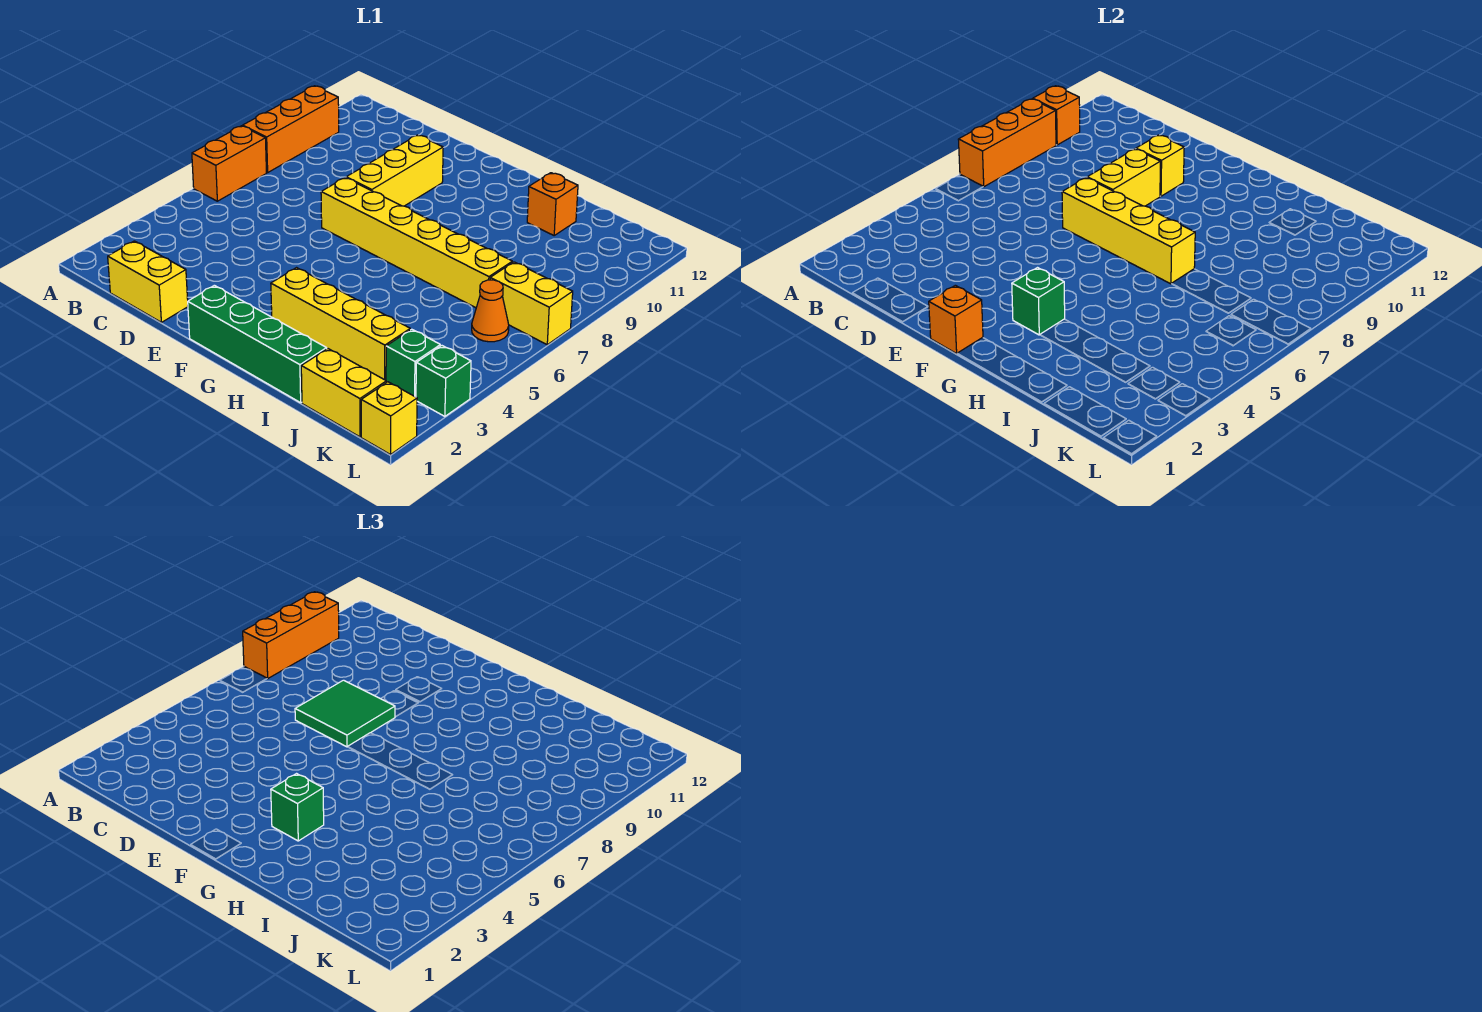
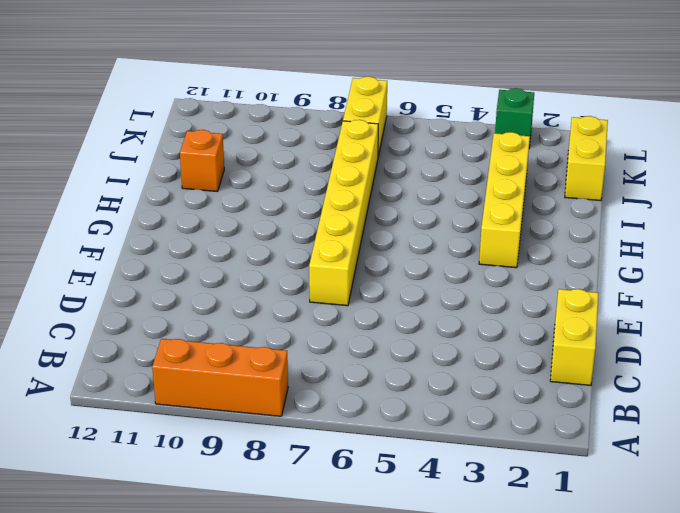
none -> orange 1x2 brick [192,126,266,201]
none -> yellow 1x3 brick [346,135,443,206]
none -> green 1x4 brick [188,285,327,403]

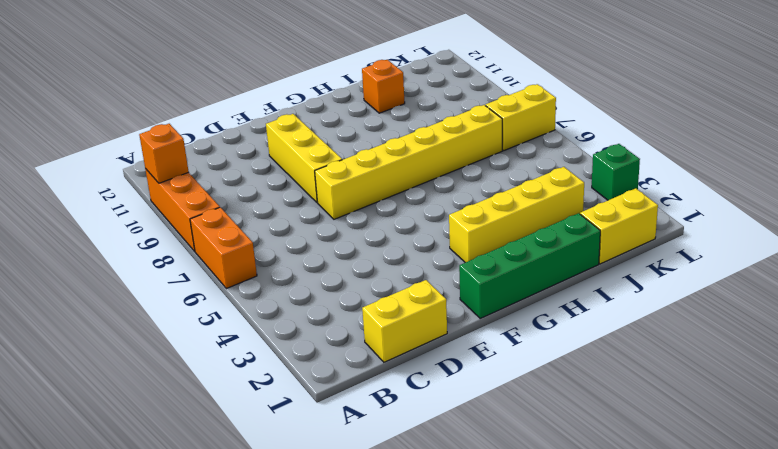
none -> green 1x1 brick [386,329,440,397]
none -> orange 1x1 cone [472,280,509,342]
none -> yellow 1x1 brick [361,382,417,454]

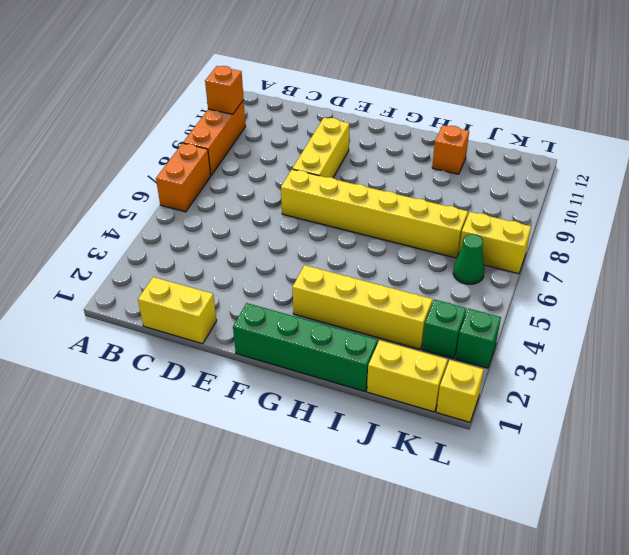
green 1x1 cone [453,234,485,284] -> orange 1x1 cone [472,280,509,342]
none -> orange 1x3 brick [958,99,1056,187]
none -> yellow 1x4 brick [1062,178,1195,284]
none -> yellow 1x2 brick [1087,149,1160,206]

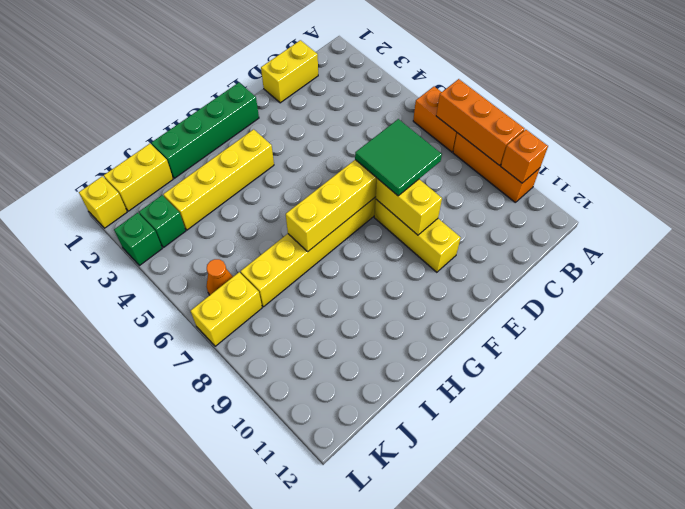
none -> orange 1x1 brick [527,173,578,235]
none -> yellow 1x1 brick [1136,135,1184,196]
none -> orange 1x1 brick [929,285,983,354]

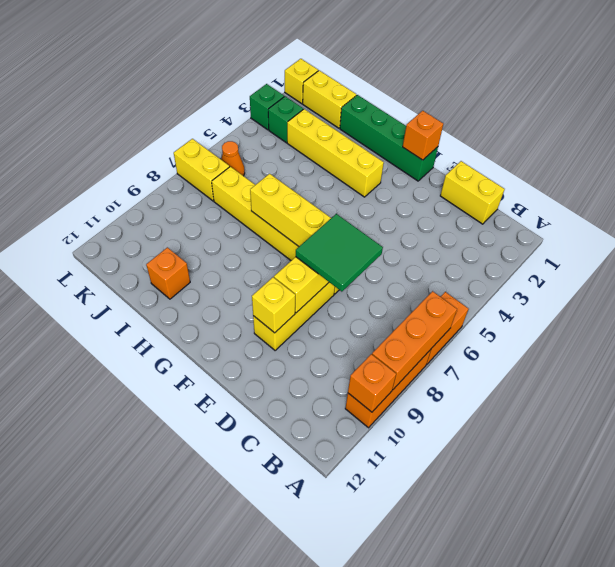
none -> green 1x1 brick [1012,268,1065,335]
none -> orange 1x3 brick [243,592,339,679]
none -> green 1x1 brick [271,774,324,841]

